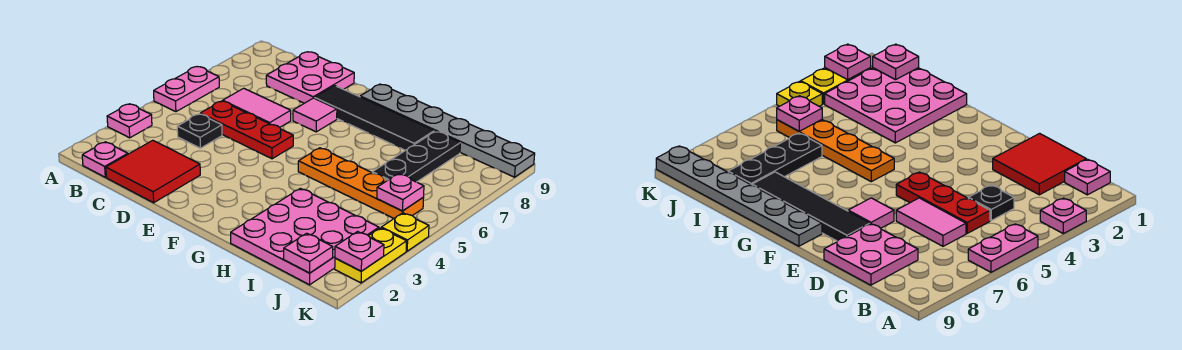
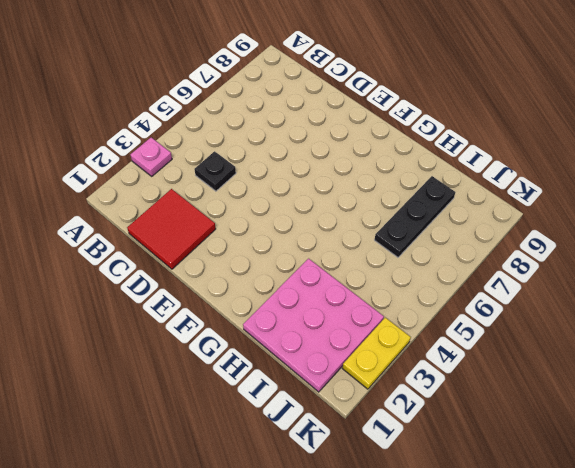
none -> pink 1x2 plate [154,67,219,112]
none -> pink 1x1 plate [82,142,128,177]
none -> red 1x3 plate [200,101,293,159]

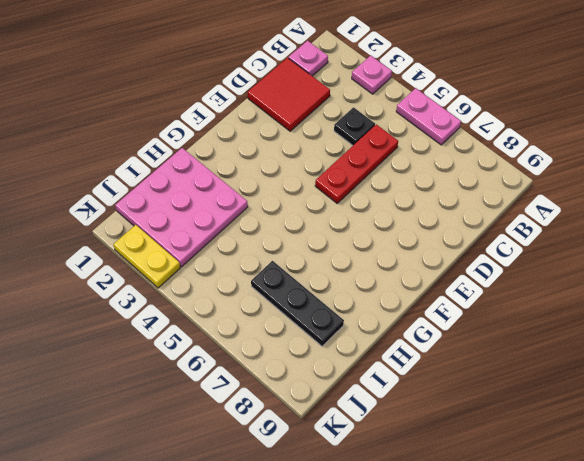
none -> pink 1x2 tile [223,88,291,127]
none -> pink 2x2 plate [266,52,354,103]
none -> pink 1x1 tile [293,98,337,132]

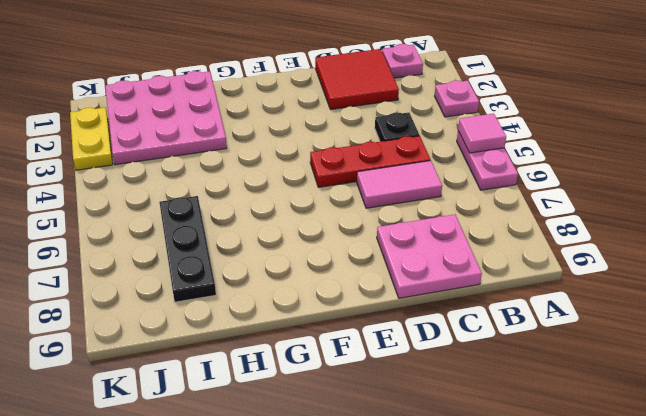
pink 1x1 tile [458,114,506,153] -> pink 1x1 tile moved to [293,98,337,132]
none -> black 1x4 tile [315,86,434,150]
none -> grey 1x6 plate [360,84,535,177]
none -> orange 1x4 plate [298,148,423,218]

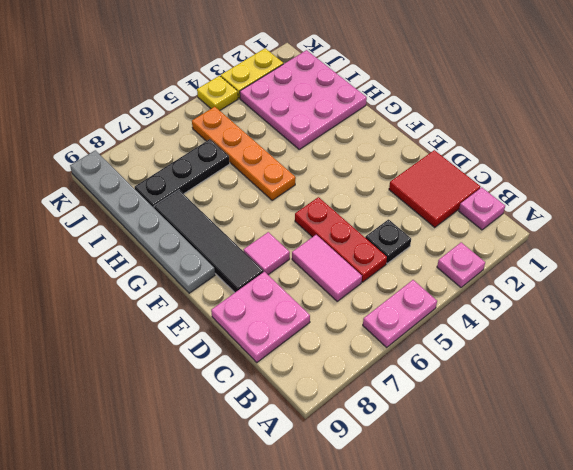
none -> pink 1x1 plate [284,233,333,273]
none -> pink 1x1 plate [377,174,424,211]
none -> pink 1x1 plate [335,232,384,271]

